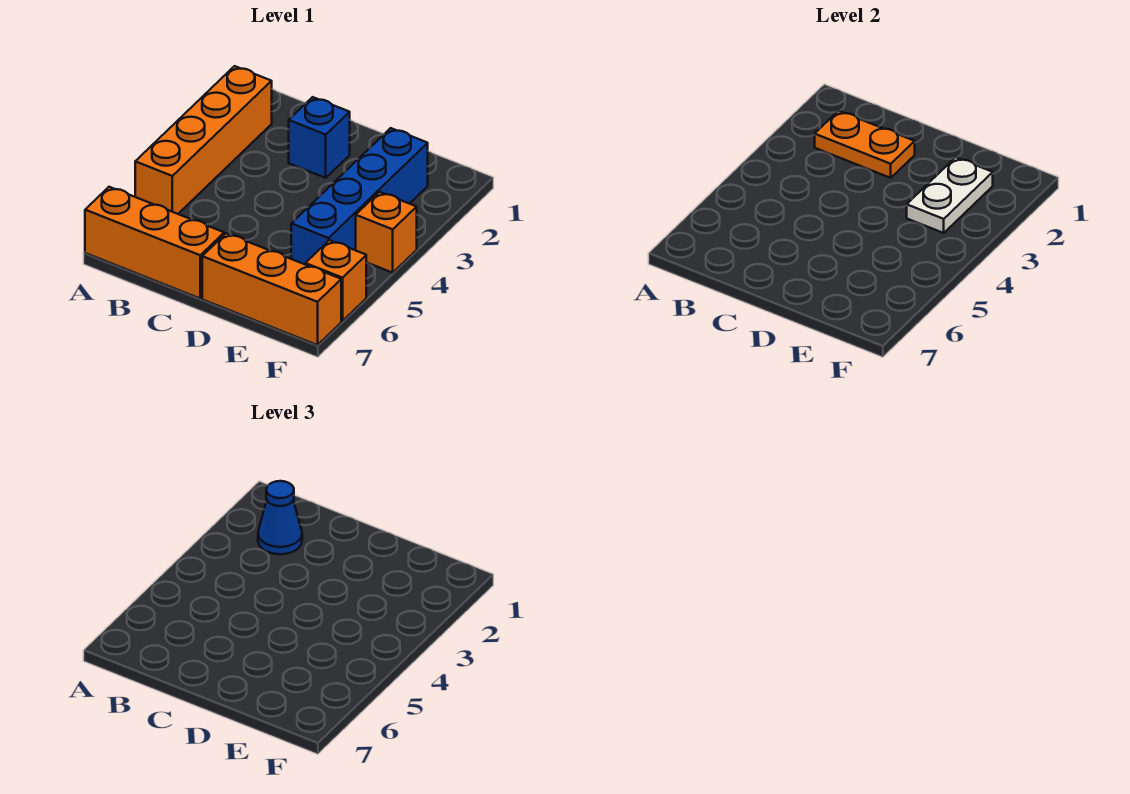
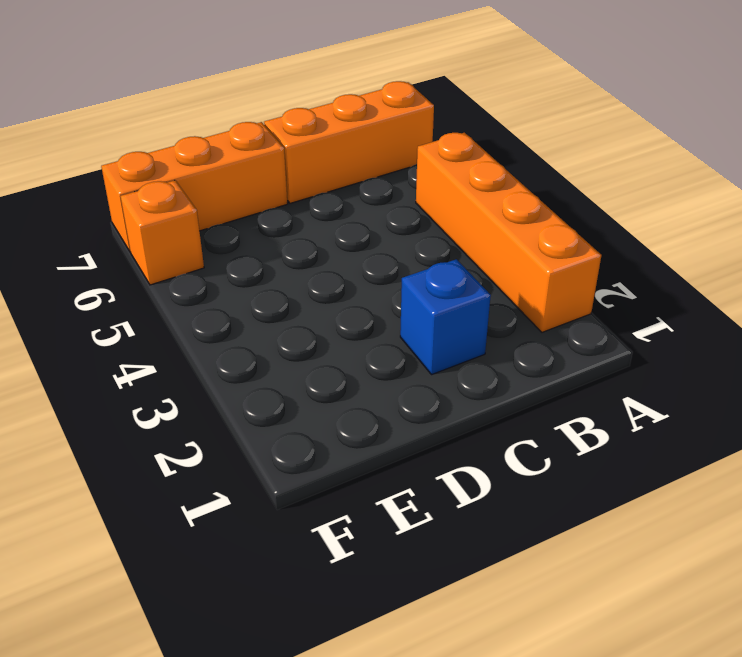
none -> blue 1x4 brick [291,128,428,264]
none -> orange 1x1 brick [356,192,417,273]

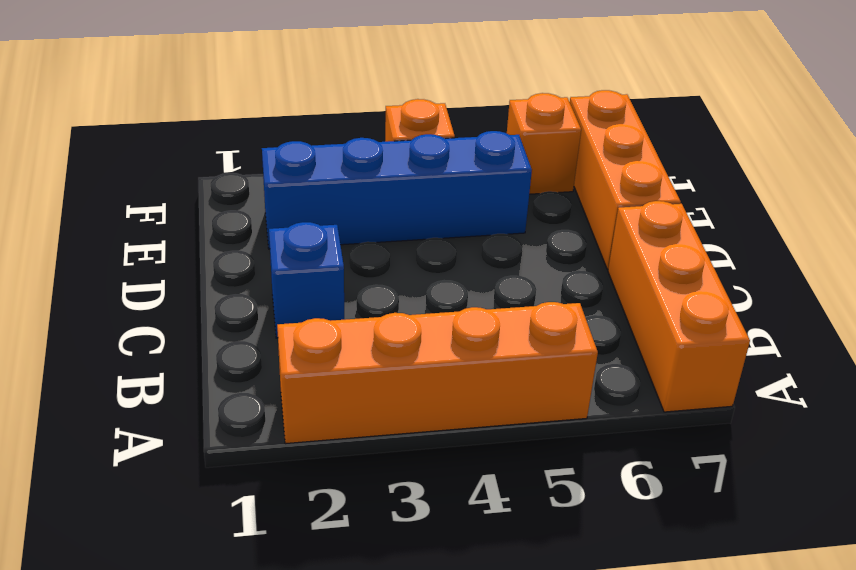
none -> orange 1x2 plate [815,111,915,178]
none -> white 1x2 plate [907,157,993,233]

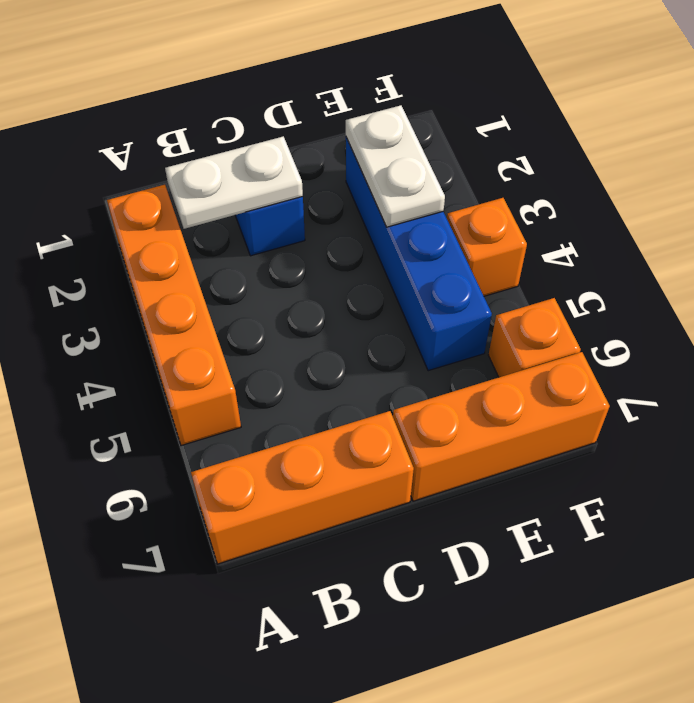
white 1x2 plate [165,136,303,229] -> orange 1x2 plate [815,111,915,178]
none -> blue 1x1 cone [258,481,302,554]

